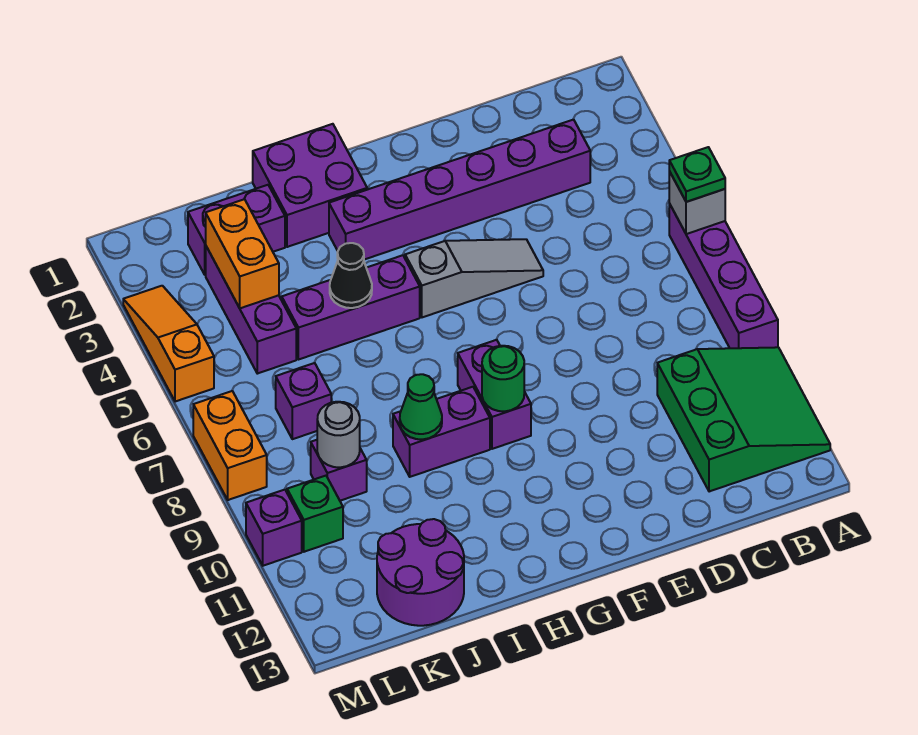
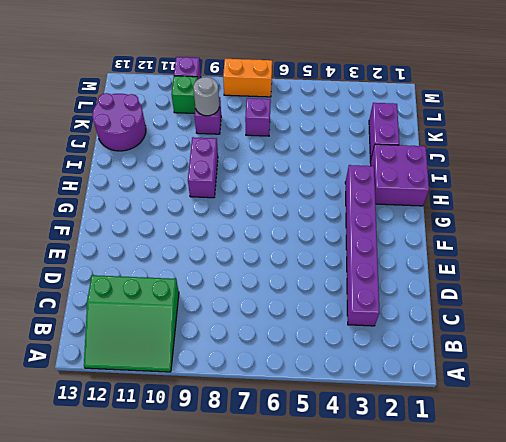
none -> purple 1x4 brick [669,204,778,348]
none -> grey 1x3 slope [405,239,543,317]
none -> purple 1x2 brick [458,340,531,449]

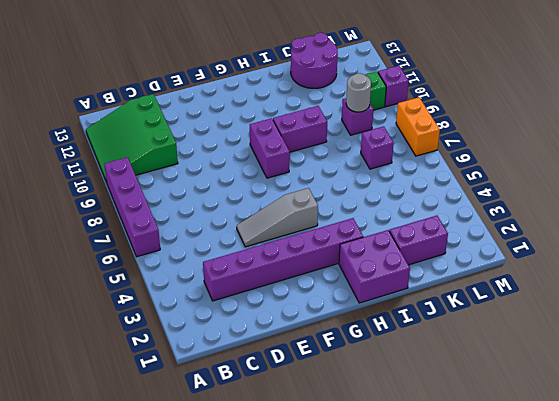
none -> purple 1x3 brick [282,255,420,360]
none -> purple 1x3 brick [206,247,296,374]
none -> orange 1x3 slope [123,286,214,402]

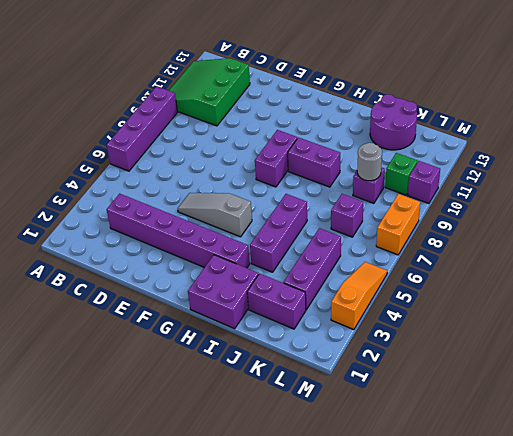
purple 1x3 brick [250,194,307,272] -> purple 1x3 brick turned to [282,255,420,360]
orange 1x3 slope [331,262,387,330] -> orange 1x3 slope turned to [123,286,214,402]
none -> grey 1x1 brick [669,171,725,234]
none -> green 1x1 round brick [482,346,524,411]
none -> black 1x1 cone [330,243,372,308]

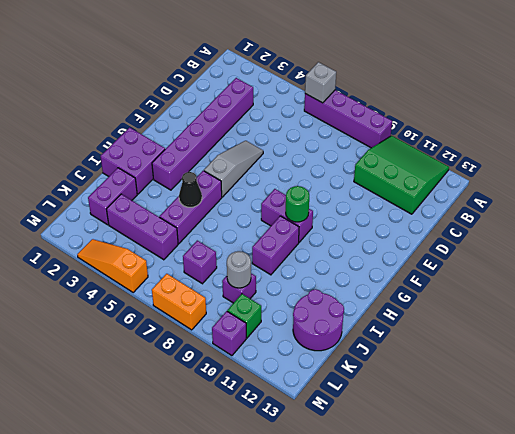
none -> green 1x1 cone [400,374,442,439]
none -> orange 1x2 brick [206,199,279,308]
none -> green 1x1 plate [669,147,725,202]

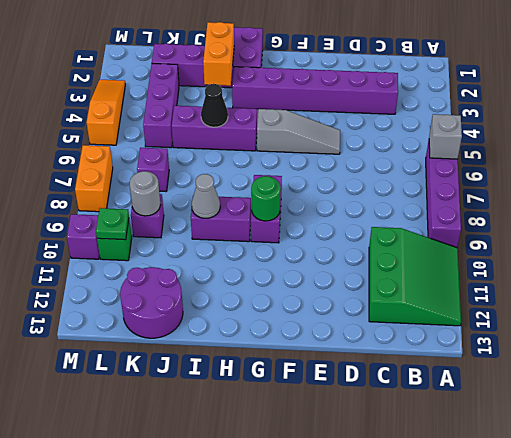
orange 1x2 brick [203,22,234,86] -> orange 1x2 brick moved to [206,199,279,308]
grey 1x1 cone [192,174,220,218] -> green 1x1 cone [400,374,442,439]
green 1x1 plate [96,208,129,240] -> green 1x1 plate moved to [669,147,725,202]

